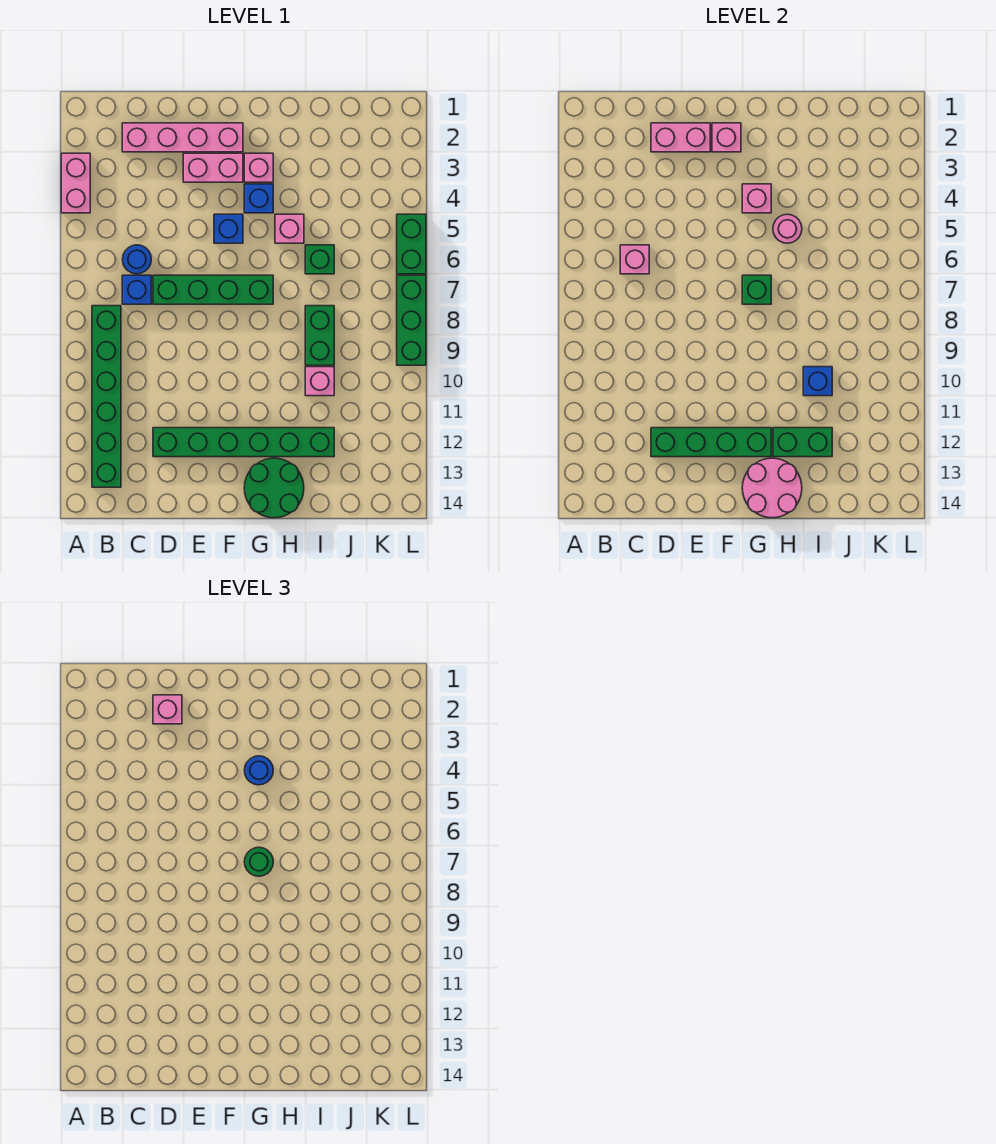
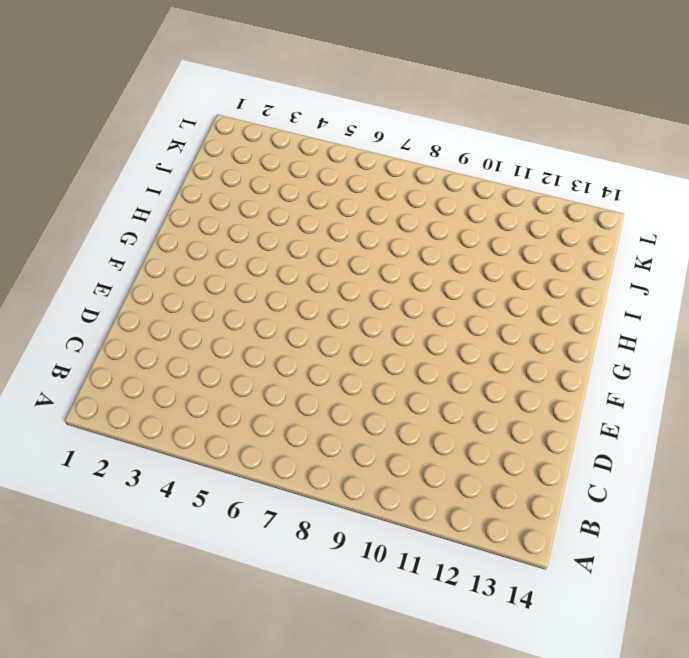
none -> pink 1x2 brick [61,153,90,213]
none -> green 1x6 brick [92,306,121,487]
none -> pink 1x4 brick [122,123,243,152]
none -> blue 1x1 round brick [122,245,151,274]

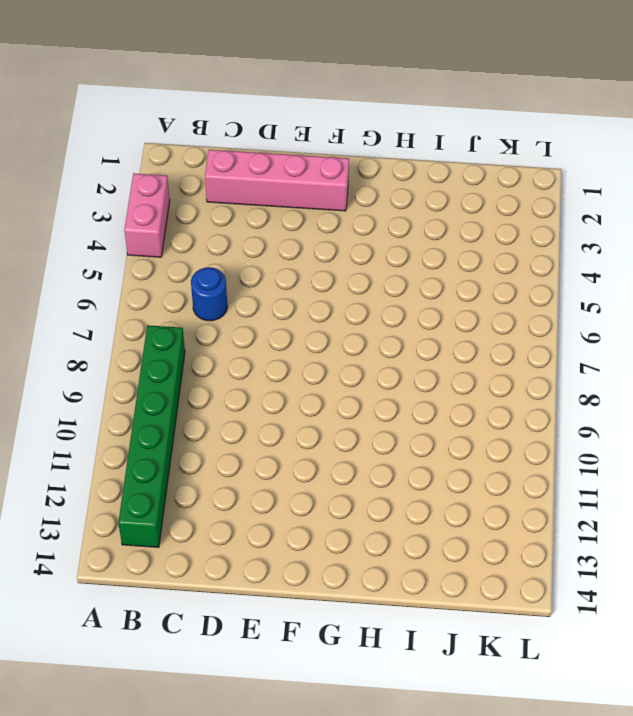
none -> blue 1x1 brick [122,275,151,304]
none -> green 1x4 brick [153,275,273,304]
none -> green 1x6 brick [153,428,334,457]
none -> pink 1x2 brick [183,153,243,182]

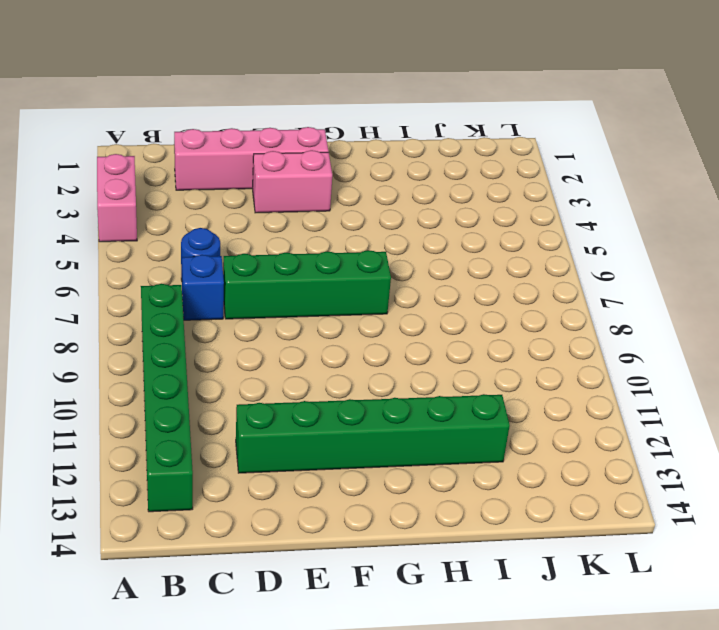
none -> blue 1x1 brick [214,214,243,243]
none -> pink 1x1 brick [244,153,273,182]
none -> blue 1x1 brick [244,184,273,213]
none -> green 2x2 round brick [244,458,304,518]

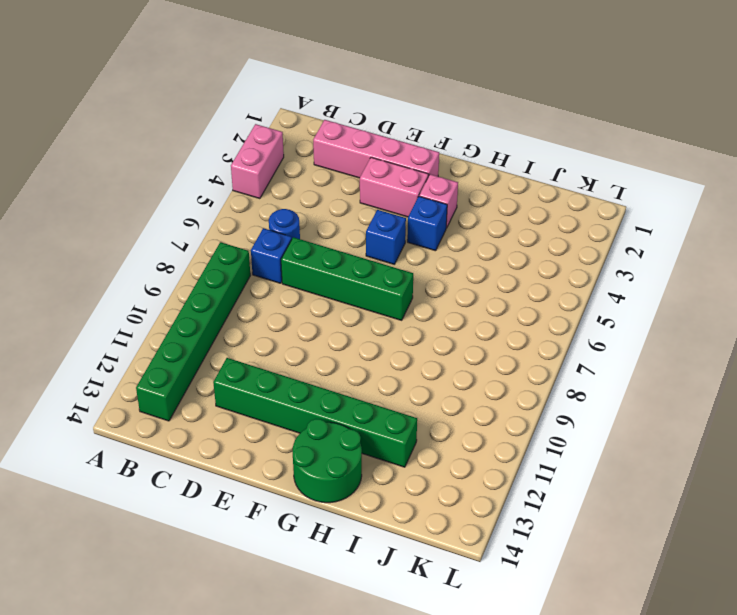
none -> pink 1x1 brick [275,214,304,243]
none -> green 1x1 brick [305,245,334,274]
none -> green 1x2 brick [305,306,334,365]
none -> pink 1x1 brick [305,367,334,396]

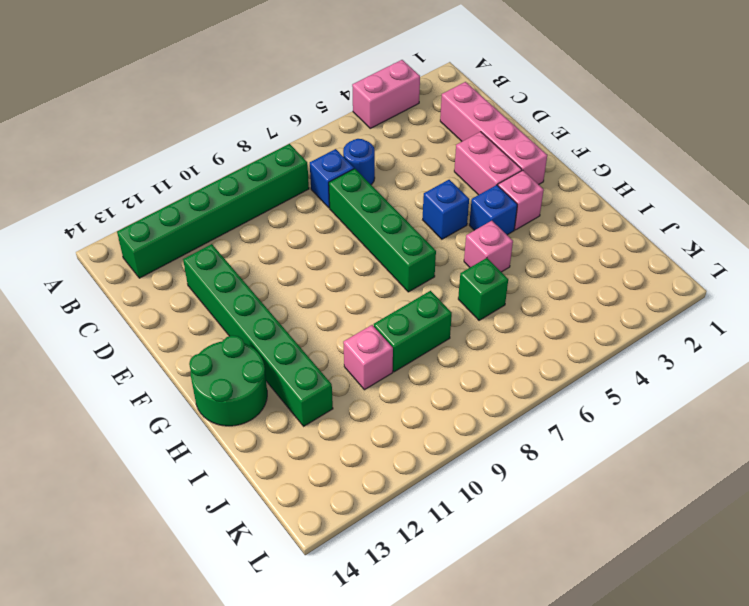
none -> green 1x2 brick [397,214,426,274]
none -> green 1x3 brick [397,275,426,365]
none -> pink 1x1 brick [620,245,649,274]
none -> pink 1x2 brick [651,123,710,152]

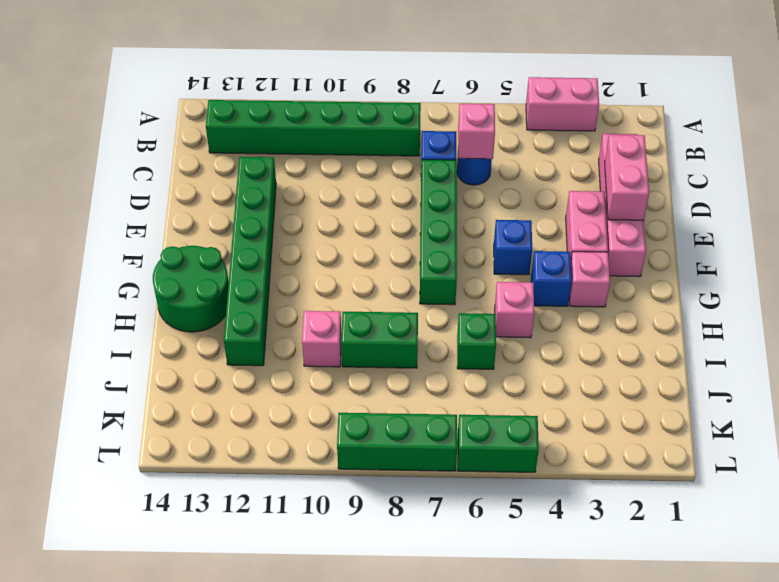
none -> green 1x4 brick [651,428,771,457]
none -> pink 1x1 brick [712,123,741,152]
none -> pink 1x1 brick [742,184,771,213]
none -> green 1x1 brick [742,275,771,304]

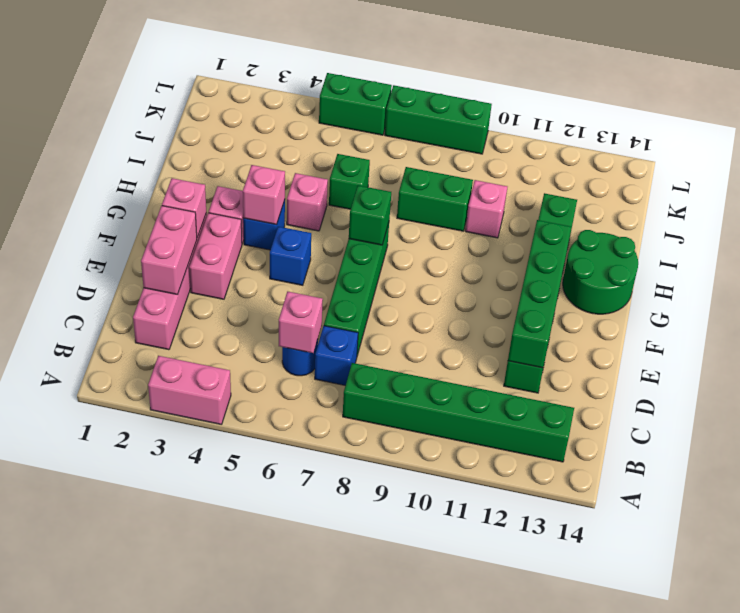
none -> pink 2x2 round brick [742,458,802,518]
none -> pink 1x1 round brick [773,214,802,243]
none -> green 1x2 brick [773,428,832,457]
none -> blue 1x1 brick [803,367,832,396]

